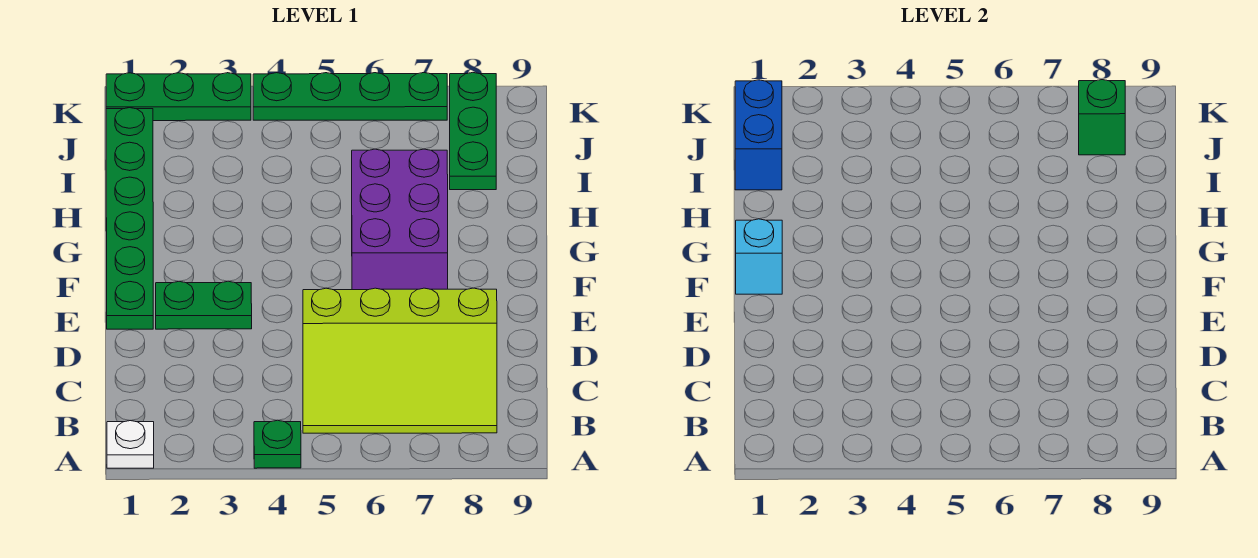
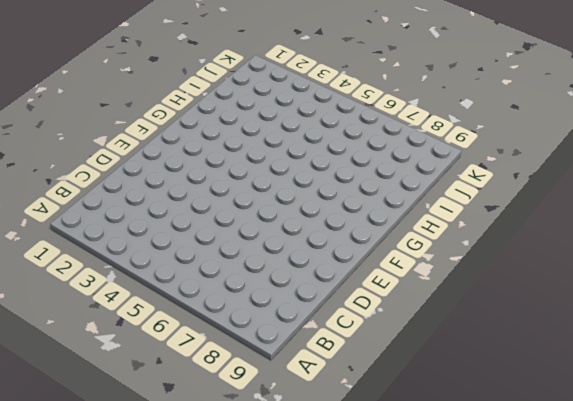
none -> white 1x1 plate [107,421,154,468]
none -> green 1x1 plate [254,420,301,468]
none -> lime 3x4 slope [303,288,497,433]

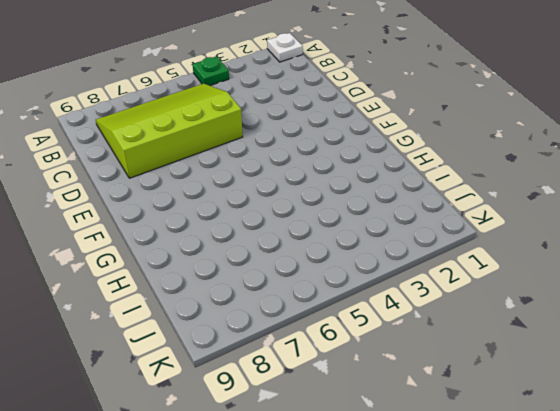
none -> green 1x6 plate [106,108,153,329]
none -> green 1x2 plate [156,281,252,329]
none -> purple 2x3 brick [352,149,448,290]

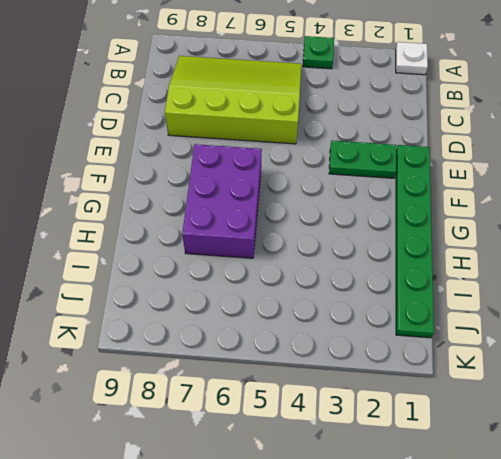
none -> green 1x3 plate [450,73,496,190]
none -> green 1x3 plate [106,73,251,121]
none -> green 1x4 plate [253,73,447,120]

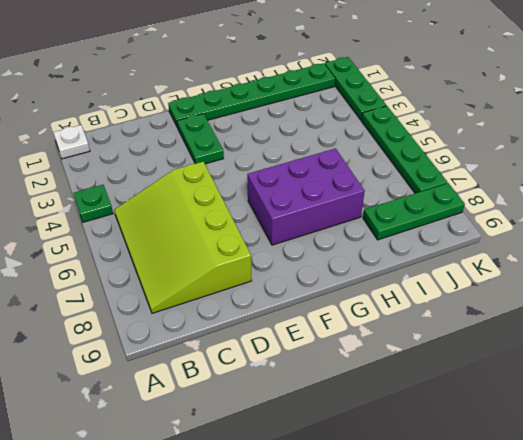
none -> cyan 1x1 brick [736,219,782,294]
none -> blue 1x2 brick [735,80,782,190]
none -> green 1x1 brick [1079,80,1125,155]

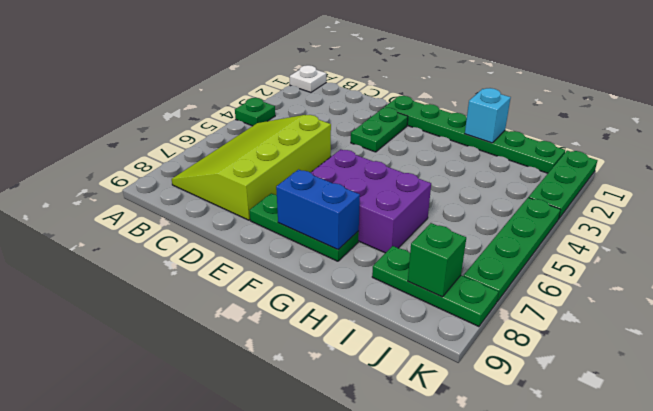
green 1x3 plate [249,193,359,261] -> none
blue 1x2 brick [276,170,360,250] -> blue 1x2 brick moved to [735,80,782,190]
cyan 1x1 brick [465,88,511,143] -> cyan 1x1 brick moved to [736,219,782,294]

